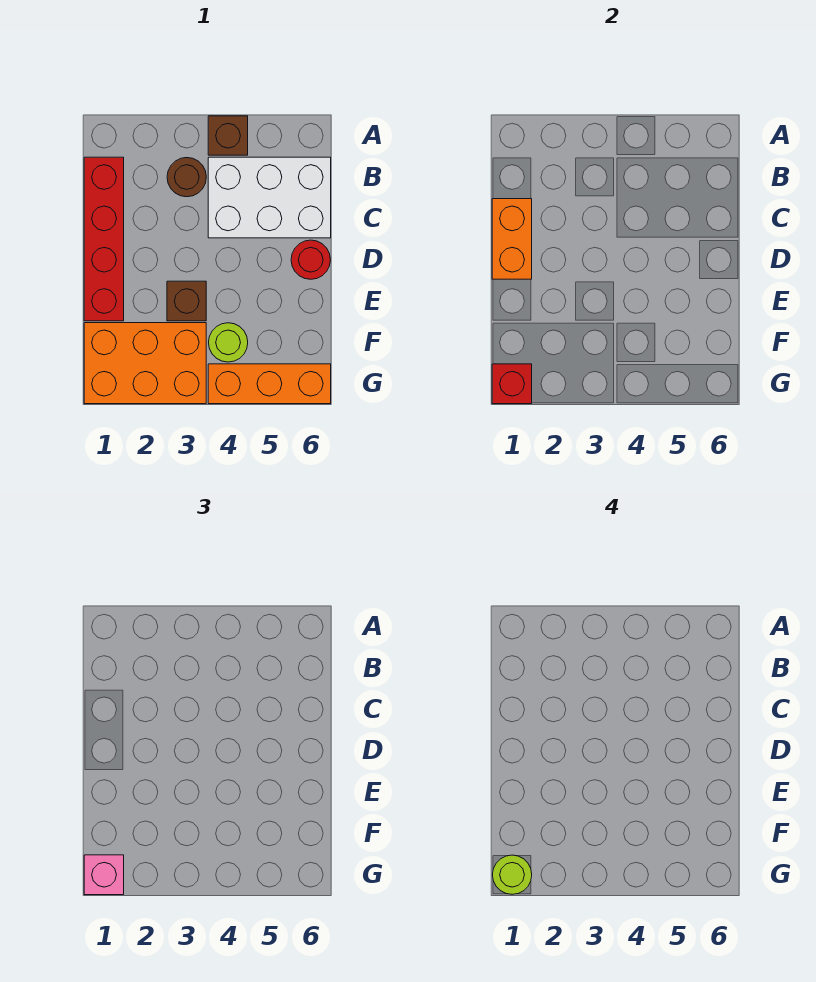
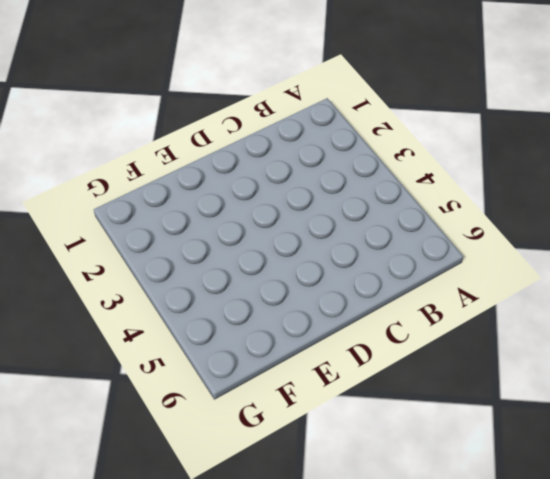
none -> brown 1x1 brick [208,116,248,155]
none -> red 1x4 brick [84,157,124,321]
none -> brown 1x1 round brick [167,158,206,197]

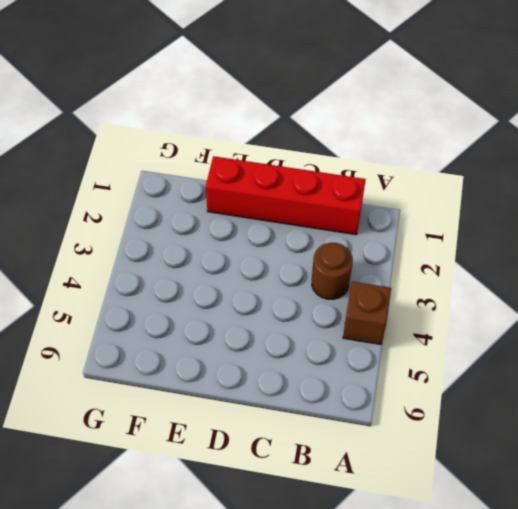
none -> white 2x3 brick [208,157,331,238]
none -> red 1x1 round brick [291,240,330,279]
none -> brown 1x1 brick [167,281,206,321]

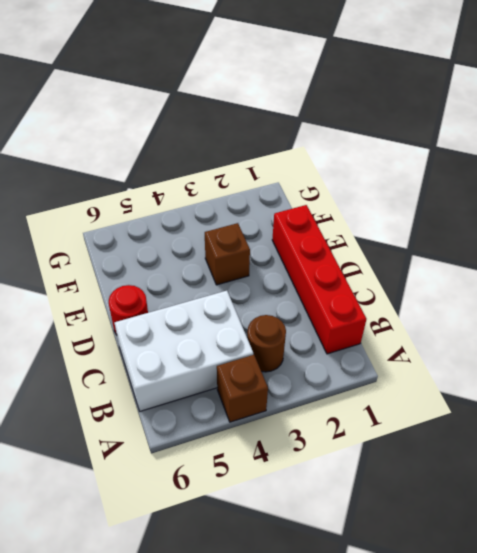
none -> orange 2x3 brick [84,323,206,404]
none -> lime 1x1 round brick [209,323,248,362]
none -> orange 1x3 brick [208,364,331,404]

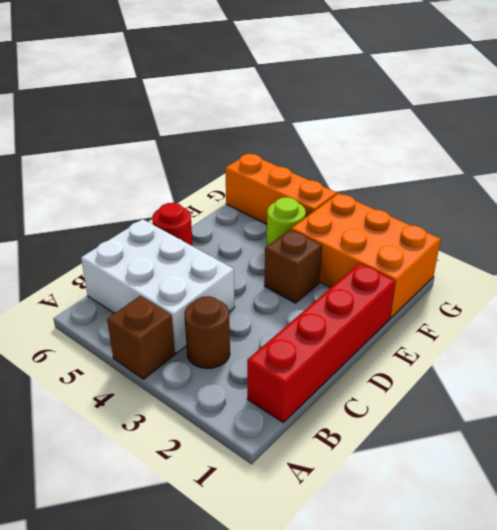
none -> orange 1x2 brick [492,199,532,279]
none -> red 1x1 brick [492,364,532,404]
none -> pink 1x1 brick [84,855,124,895]

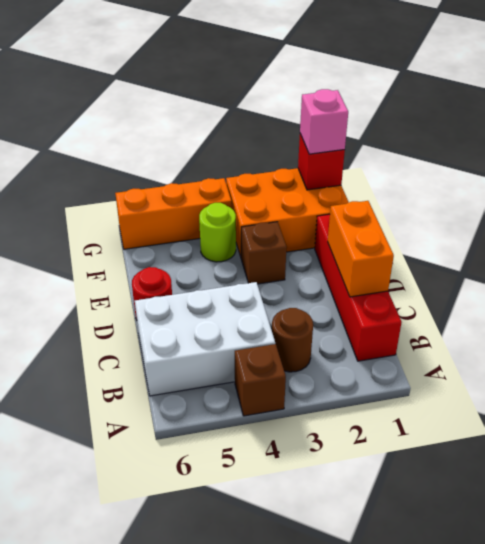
none -> lime 1x1 round brick [493,855,532,894]

